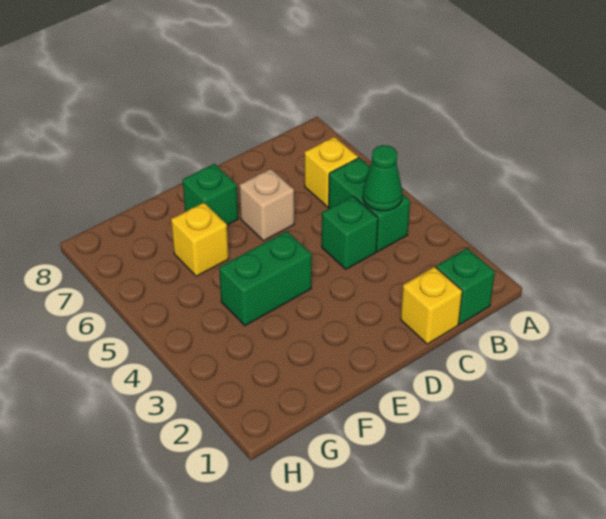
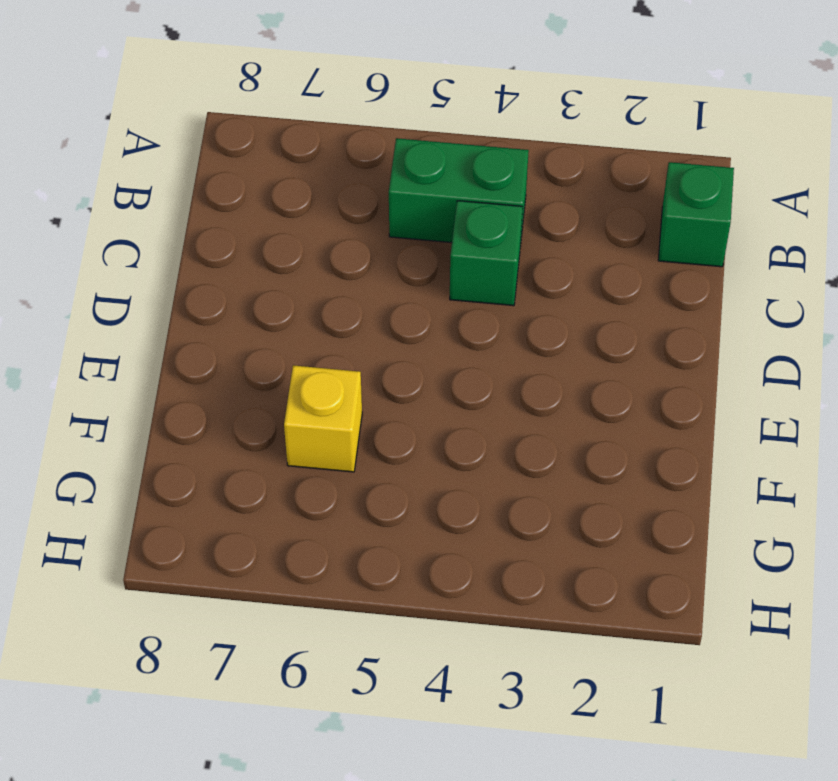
none -> yellow 1x1 brick [305,137,358,207]
none -> yellow 1x1 brick [401,267,462,344]

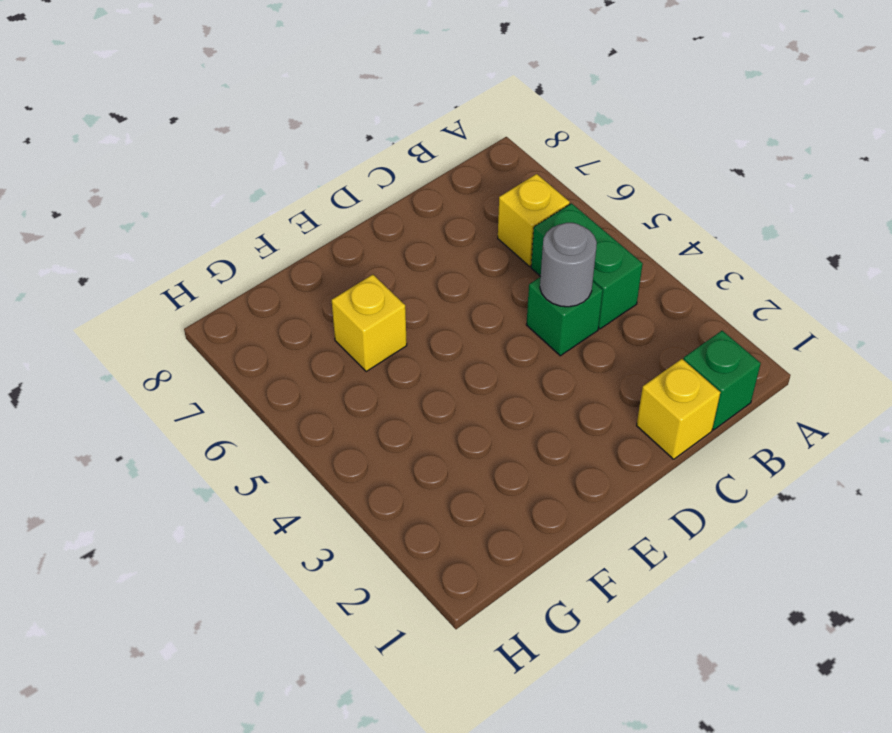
grey 1x1 round brick [540,223,597,307] -> none
none -> tan 1x1 brick [239,169,294,241]
none -> green 1x2 brick [219,231,312,326]

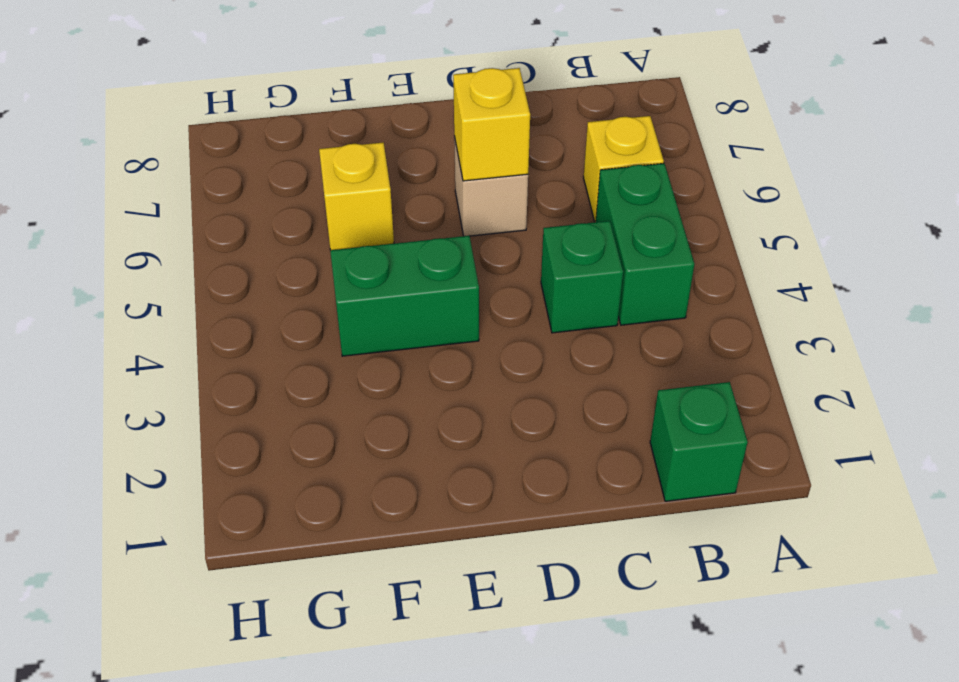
yellow 1x1 brick [453,68,530,181] -> yellow 1x1 brick moved to [401,267,462,344]
none -> green 1x1 brick [183,164,238,225]
none -> green 1x1 cone [363,145,402,211]

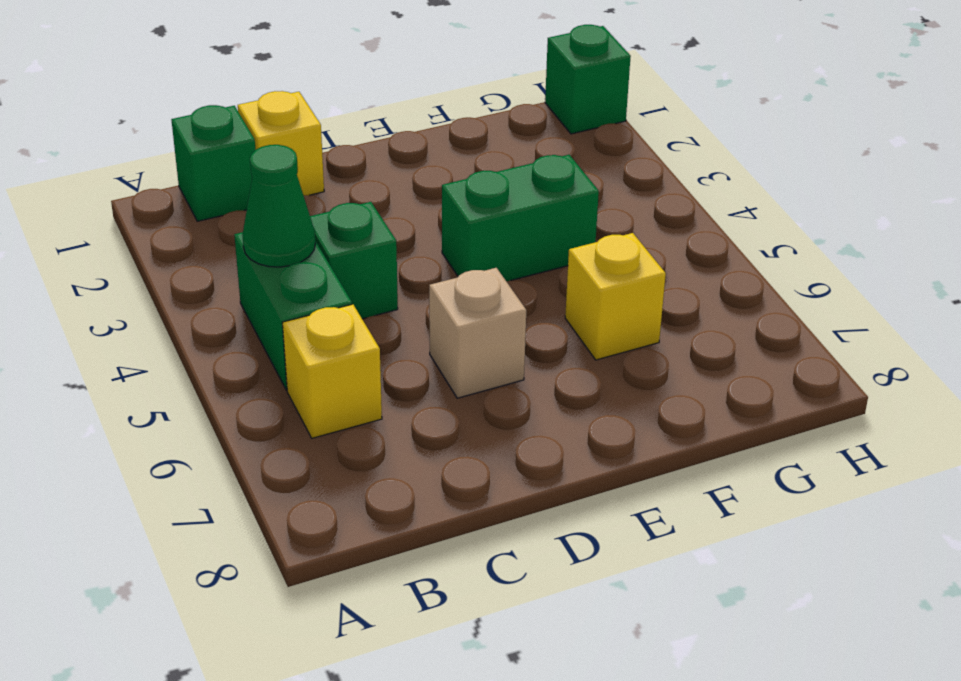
green 1x1 brick [545,25,631,134] -> green 1x1 brick moved to [183,164,238,225]

